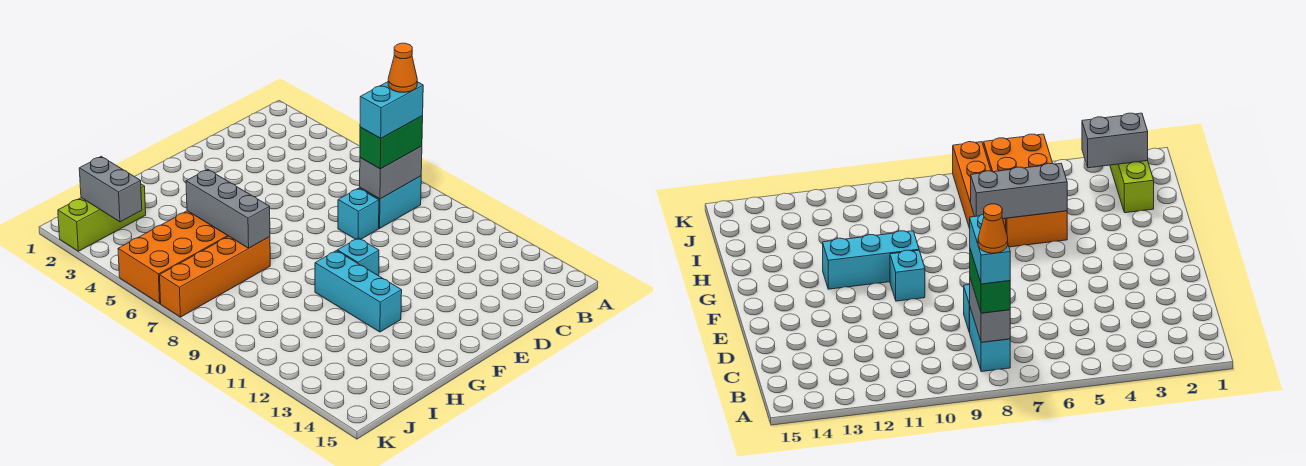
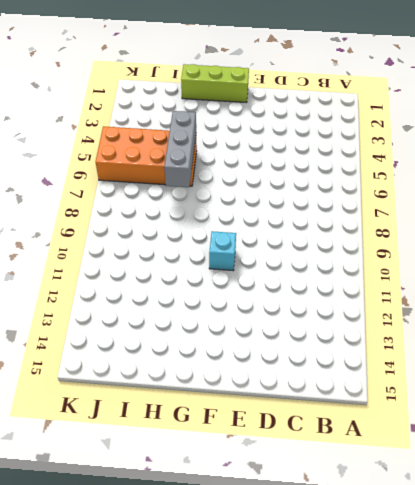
lime 1x3 brick [181,64,249,103] -> lime 1x3 brick moved to [58,184,146,251]
none -> cyan 1x2 brick [360,176,421,228]
none -> cyan 1x1 brick [338,188,379,239]
none -> cyan 1x3 brick [315,251,402,332]

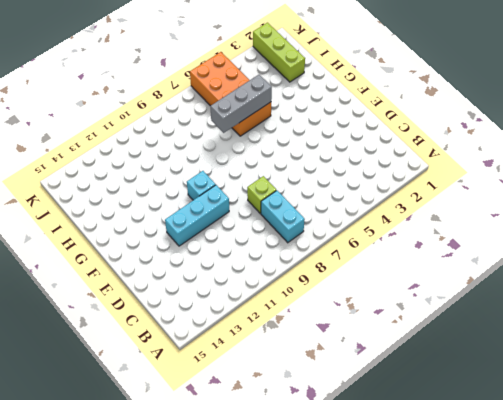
lime 1x1 brick [247,176,276,213] -> cyan 1x1 brick [338,188,379,239]
cyan 1x3 brick [165,185,229,246] -> cyan 1x3 brick moved to [315,251,402,332]
none -> orange 1x4 brick [160,236,270,317]
none -> grey 1x2 brick [360,146,422,199]
none -> grey 1x2 brick [79,156,142,222]

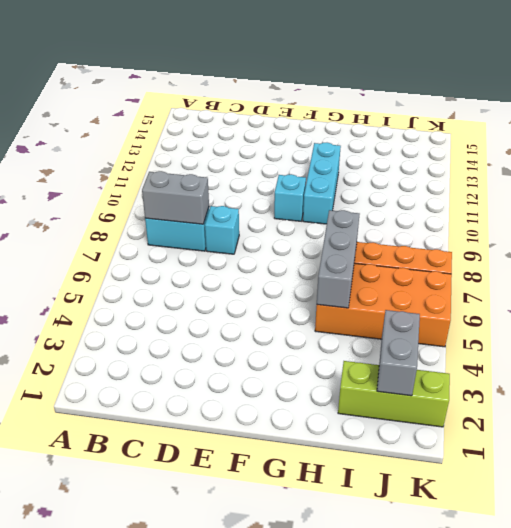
none -> green 1x2 brick [360,116,423,169]
none -> cyan 1x2 brick [360,82,423,138]
none -> orange 1x1 cone [388,43,417,92]

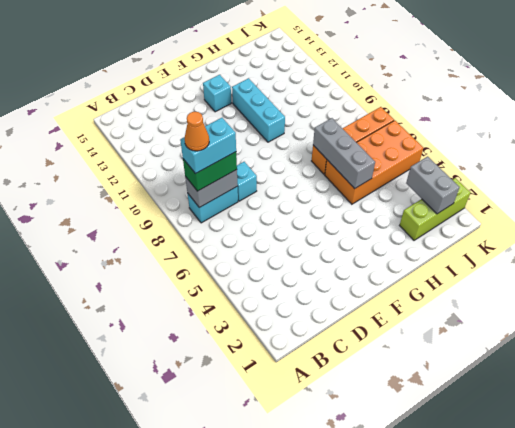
cyan 1x1 brick [203,75,231,112] -> cyan 1x1 brick moved to [337,238,379,276]

